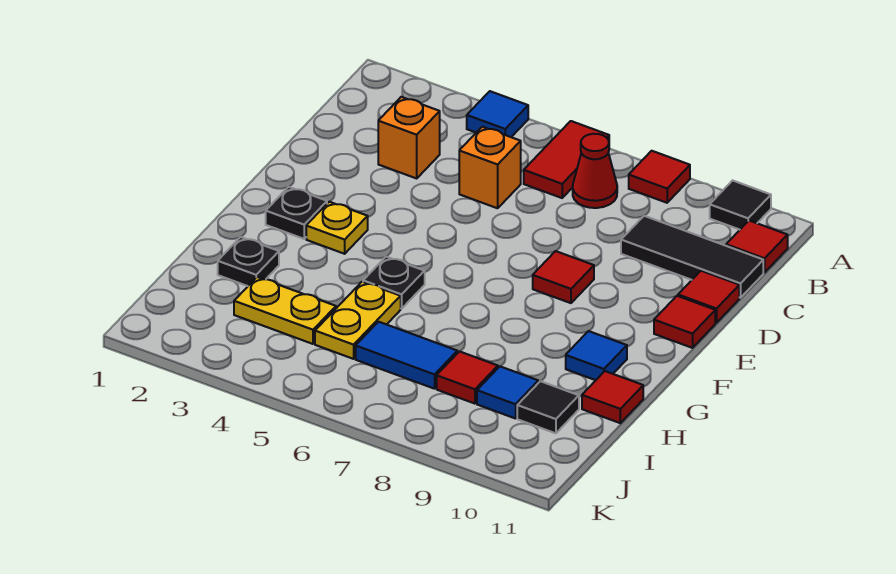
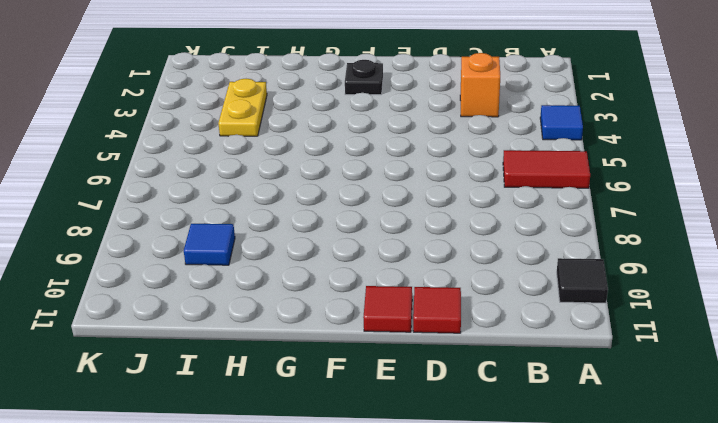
none -> red 1x1 tile [629,151,690,203]
none -> red 1x1 cone [573,134,617,208]
none -> red 1x1 tile [726,221,788,273]

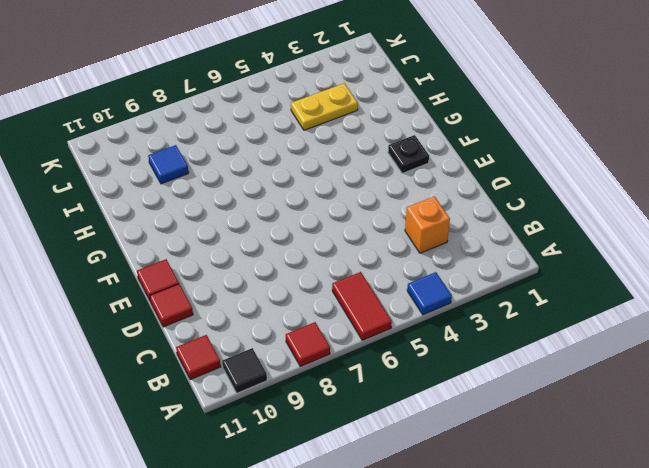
none -> red 1x1 cone [573,134,617,208]
none -> orange 1x1 brick [459,127,521,208]
none -> black 1x3 tile [621,216,763,298]

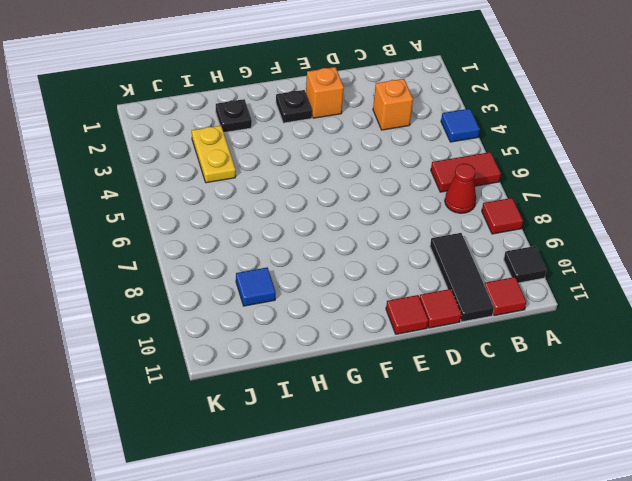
orange 1x1 brick [306,67,344,118] -> orange 1x1 brick moved to [459,127,521,208]
none -> red 1x1 tile [533,251,594,303]
none -> yellow 1x1 plate [306,202,368,254]
none -> black 1x1 plate [363,257,425,309]

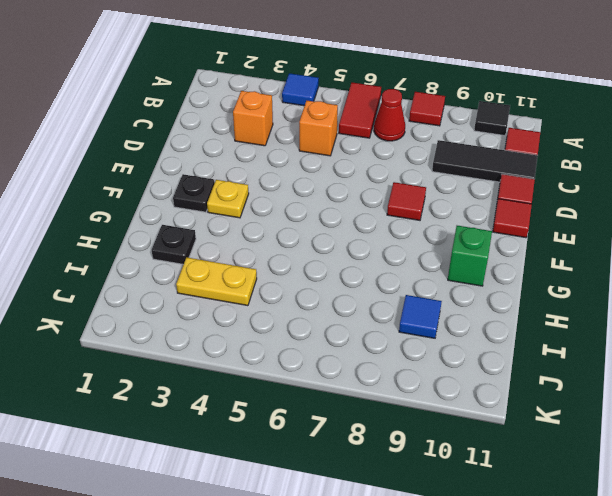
green 1x1 brick [448,226,492,286] -> blue 1x1 tile [566,331,627,380]
none -> black 1x1 plate [363,257,425,309]
none -> yellow 1x2 plate [315,282,401,359]
none -> red 1x1 tile [582,371,643,423]

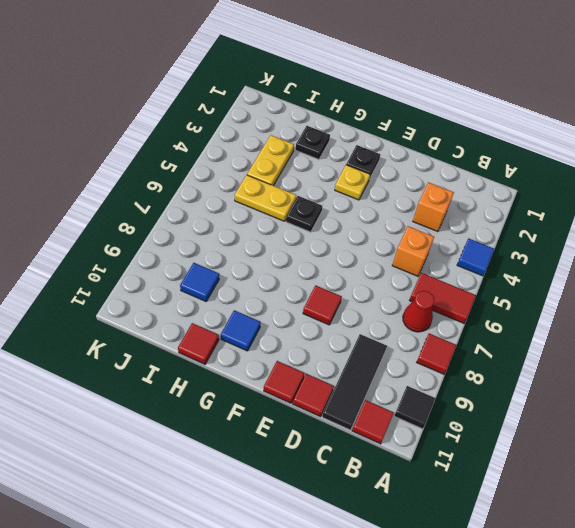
none -> blue 1x2 tile [356,322,457,389]
none -> red 1x1 tile [437,351,498,404]
none -> black 1x1 tile [517,381,579,433]

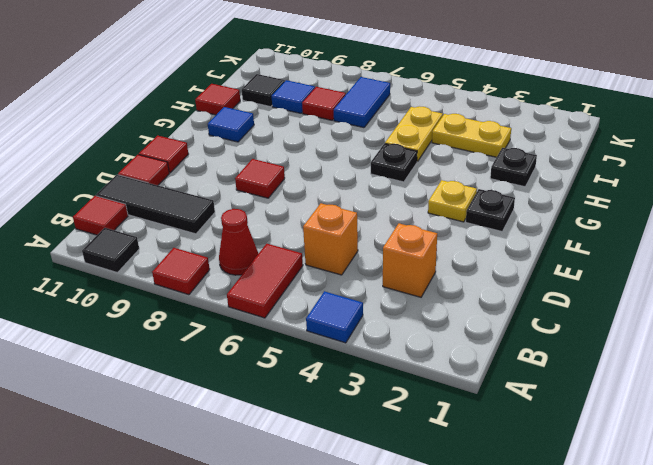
blue 1x2 tile [334,77,390,128] -> blue 1x2 tile turned to [356,322,457,389]

